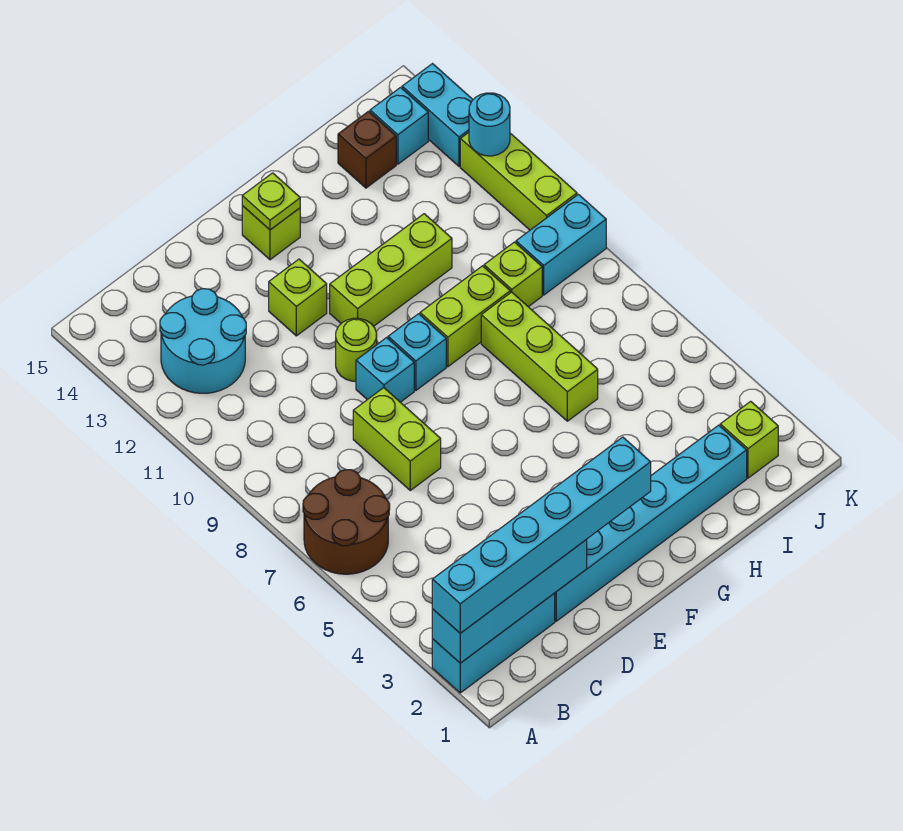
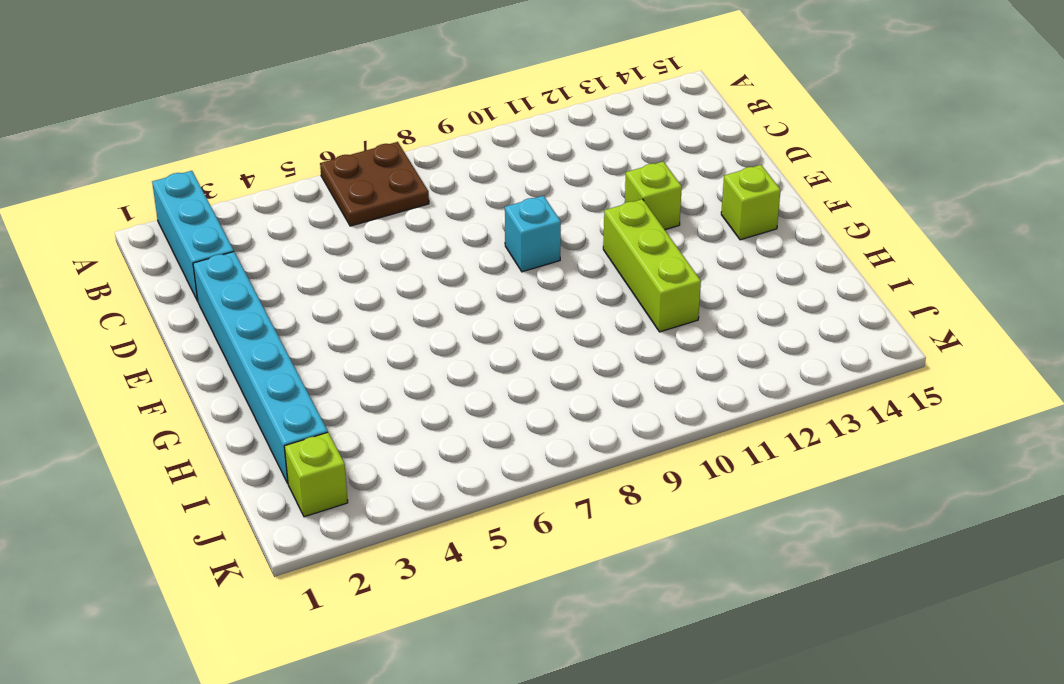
brown 2x2 plate [320,142,429,226] -> brown 2x2 round brick [303,470,390,574]
none -> cyan 2x2 round brick [160,289,246,393]
none -> lime 1x2 brick [353,388,441,490]
none -> lime 1x1 round brick [336,318,377,381]

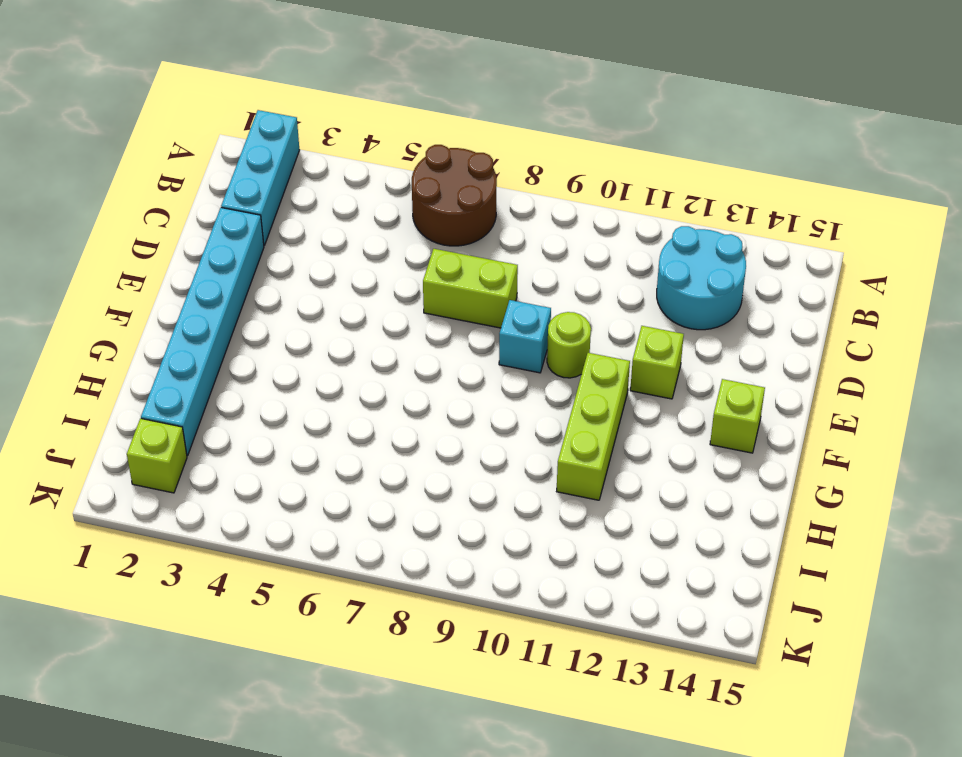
none -> cyan 1x1 brick [388,314,446,390]
none -> lime 1x2 brick [420,266,510,367]
none -> lime 1x3 brick [481,292,598,421]

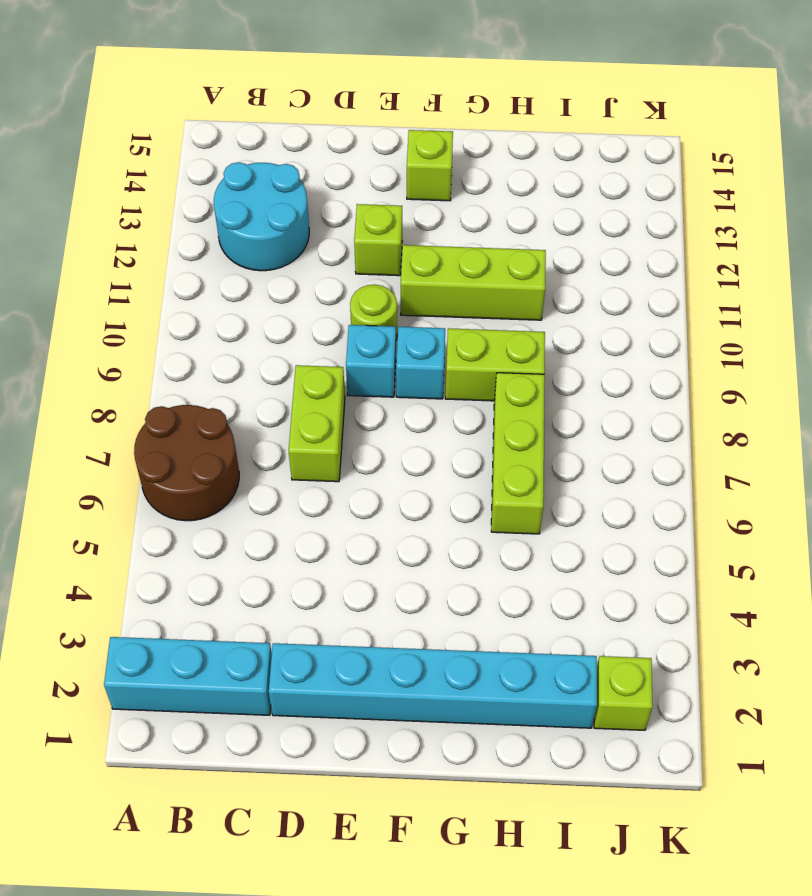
none -> lime 1x1 brick [484,242,542,307]
none -> brown 1x1 brick [338,111,396,188]
none -> cyan 1x2 brick [516,194,606,295]

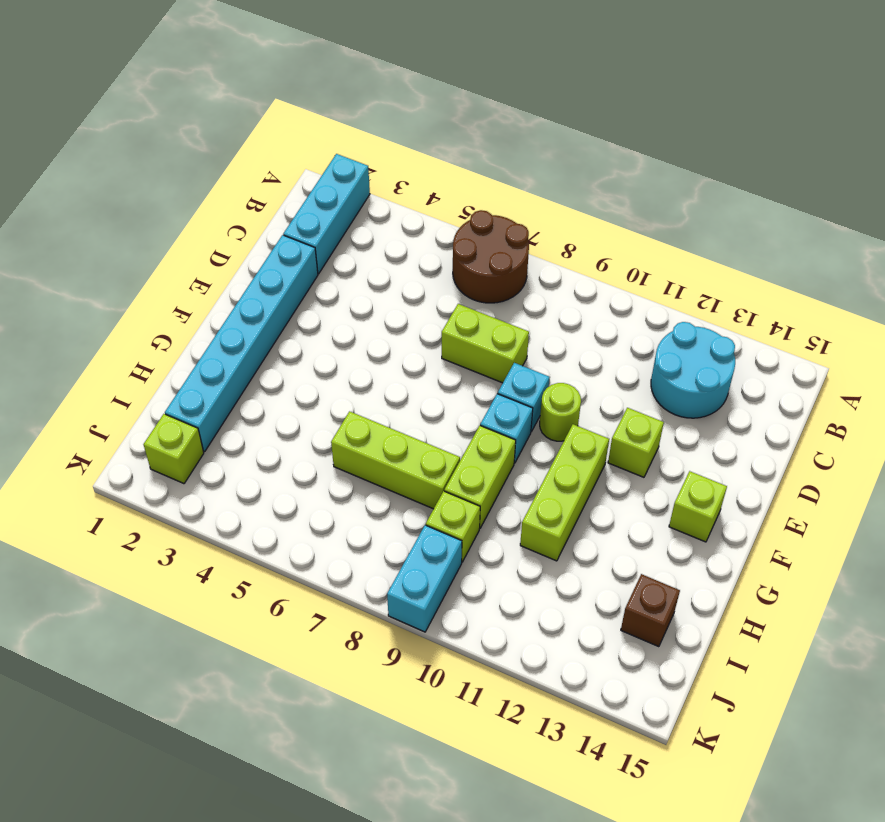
none -> cyan 1x1 brick [370,88,428,164]
none -> lime 1x3 brick [460,132,577,230]
none -> cyan 1x2 brick [402,64,473,166]

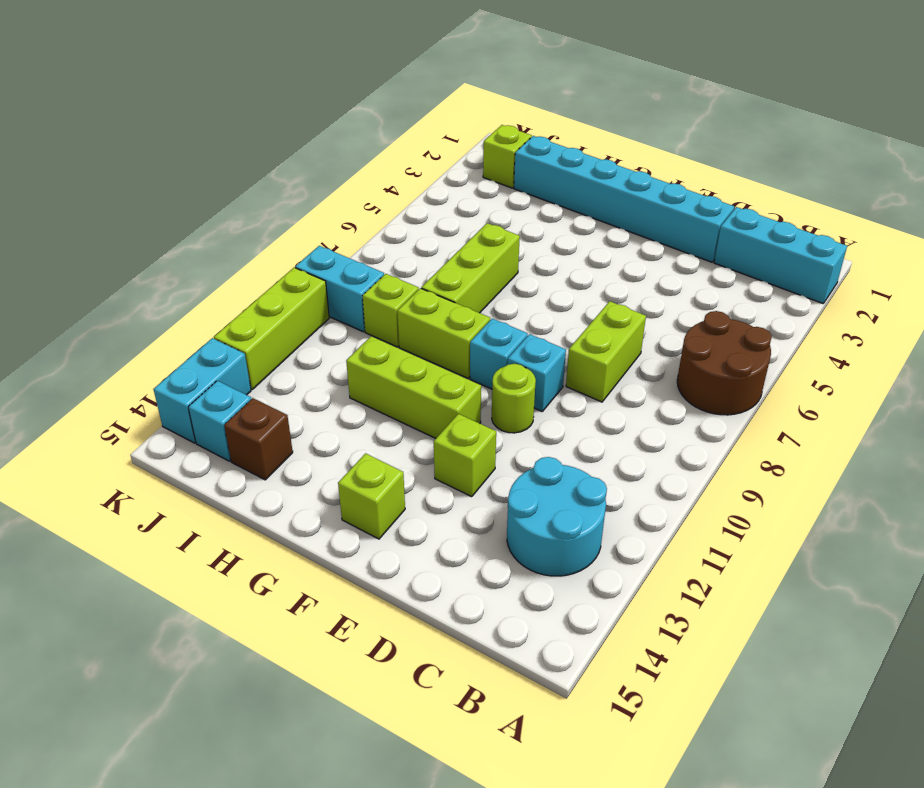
none -> cyan 1x4 brick [432,540,587,663]
none -> lime 1x1 plate [242,173,300,230]
none -> cyan 1x1 round brick [469,93,510,156]

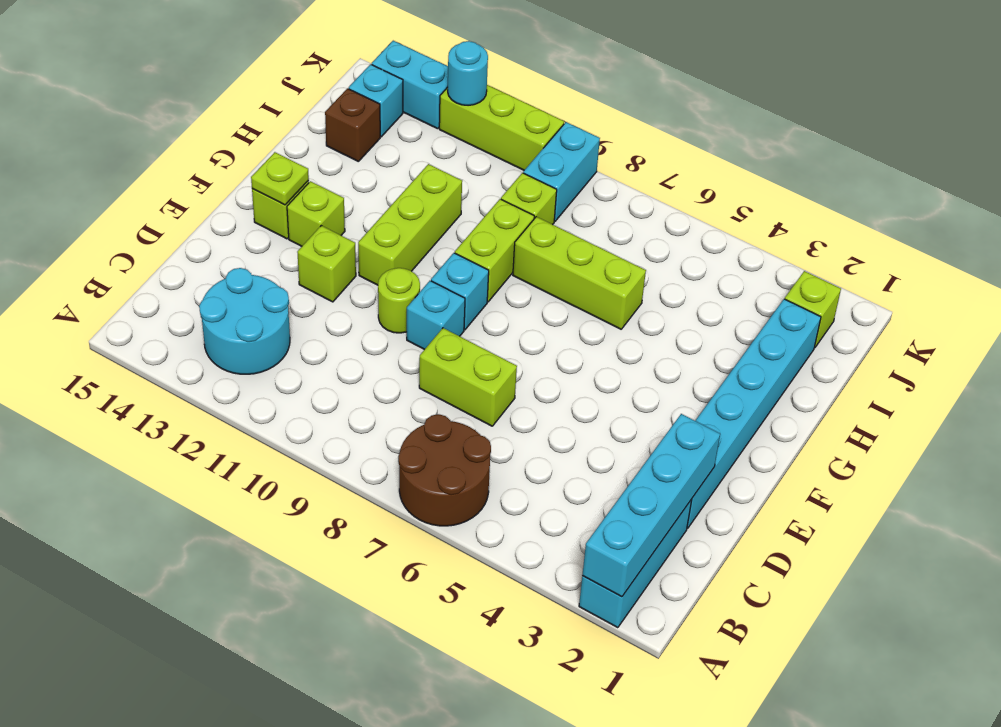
lime 1x1 brick [287,181,345,246] -> none
none -> cyan 1x6 brick [432,437,651,633]

